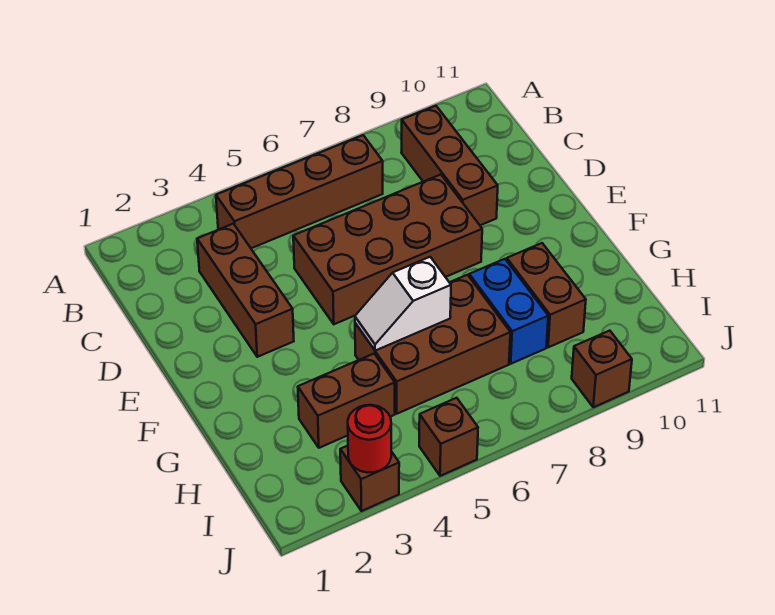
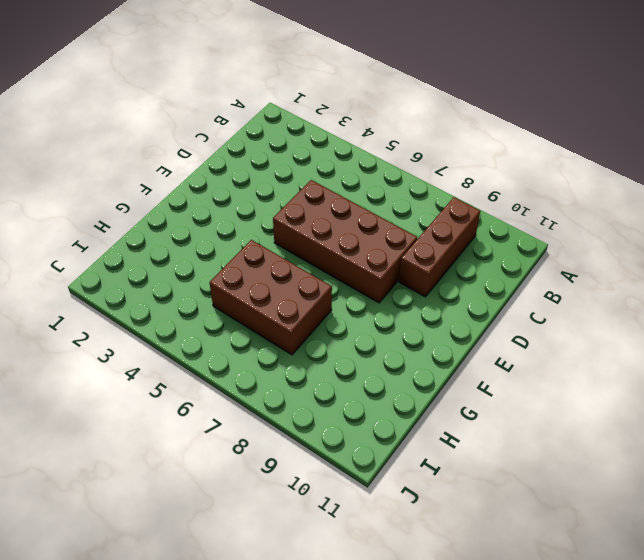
none -> brown 1x4 brick [216,135,383,248]
none -> brown 1x3 brick [197,224,294,357]
none -> blue 1x2 brick [469,259,548,364]

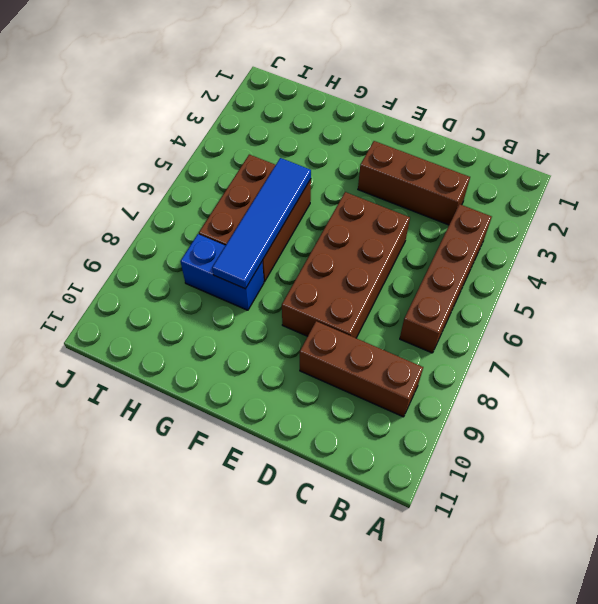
blue 1x4 tile [212,158,311,289] -> white 1x2 slope [355,257,451,351]
none -> brown 1x2 brick [507,243,586,347]
none -> brown 1x2 brick [298,354,395,448]
none -> brown 1x1 brick [340,446,399,511]

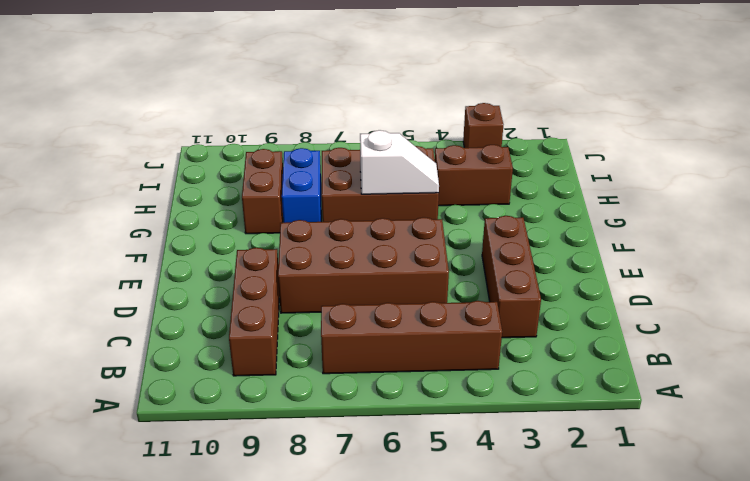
none -> brown 1x1 brick [419,398,478,476]
none -> brown 1x1 brick [572,331,632,407]
none -> red 1x1 round brick [348,405,391,473]

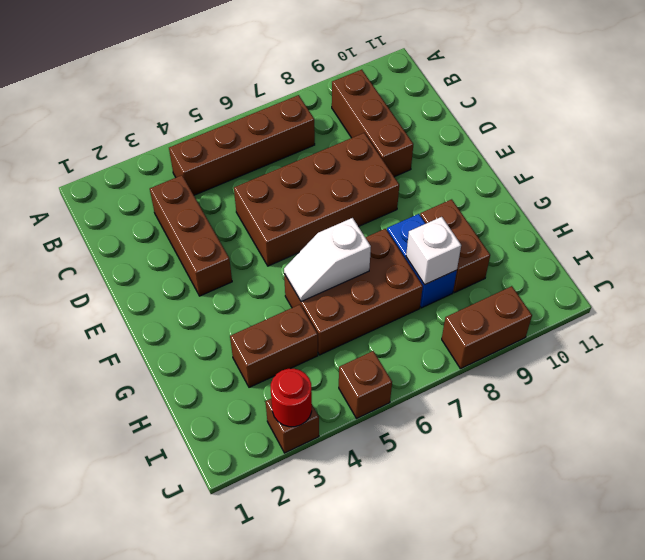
white 1x1 brick [406,217,461,285] -> none
brown 1x2 brick [442,286,532,369] -> brown 1x1 brick [572,331,632,407]

